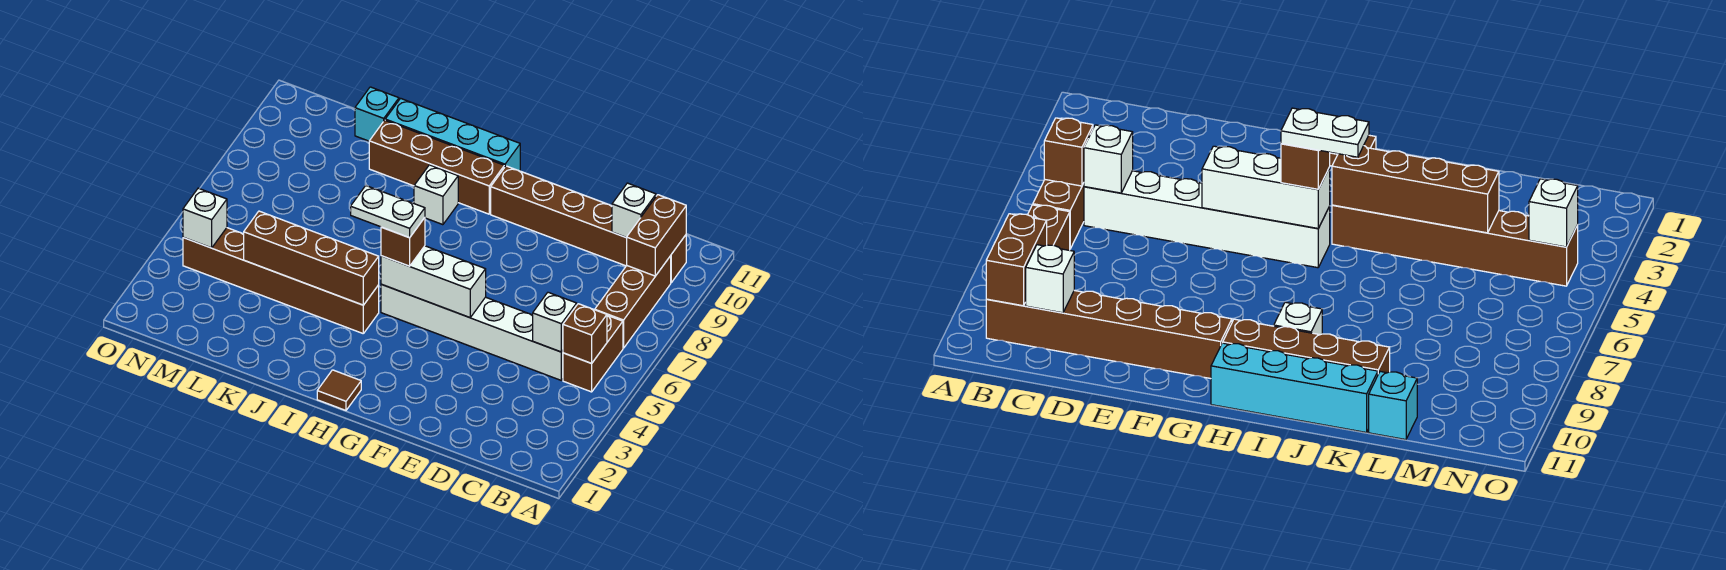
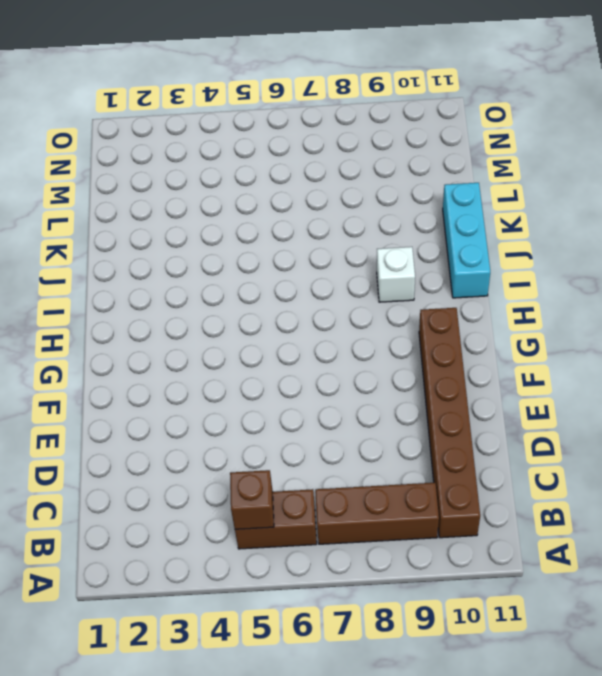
cyan 1x3 brick [443,183,490,298] -> cyan 1x4 brick [385,98,520,171]
none -> white 1x6 brick [381,284,563,380]
none -> brown 1x1 tile [317,370,361,410]
none -> brown 1x4 brick [369,120,504,214]

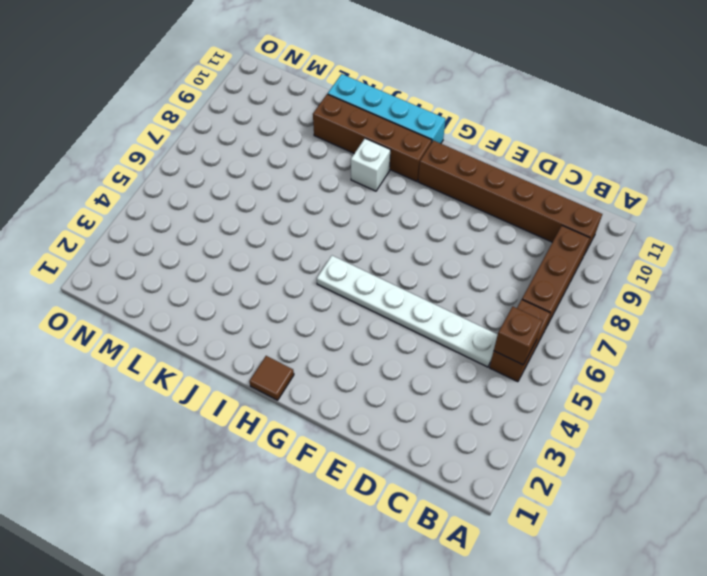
white 1x6 plate [317,256,498,367] -> white 1x6 brick [381,284,563,380]
none -> brown 1x6 brick [183,228,379,333]
none -> cyan 1x1 brick [355,87,399,141]
none -> brown 1x2 brick [627,195,686,276]

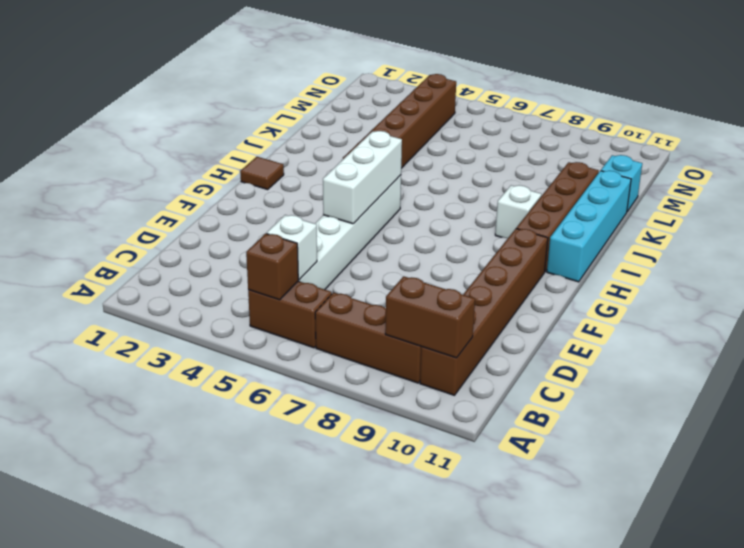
none -> white 1x1 brick [612,183,656,238]
none -> brown 1x4 brick [244,211,379,305]
none -> white 1x1 brick [183,188,227,248]

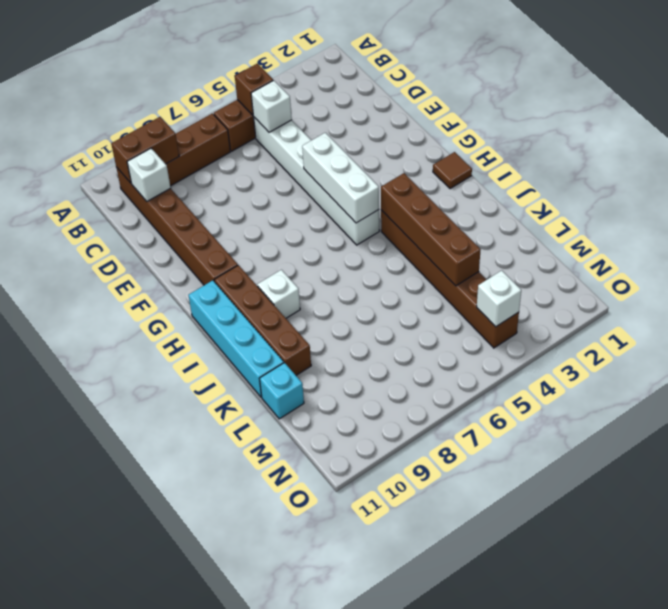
none -> brown 1x1 brick [381,218,425,266]
none -> white 1x2 plate [351,186,425,238]

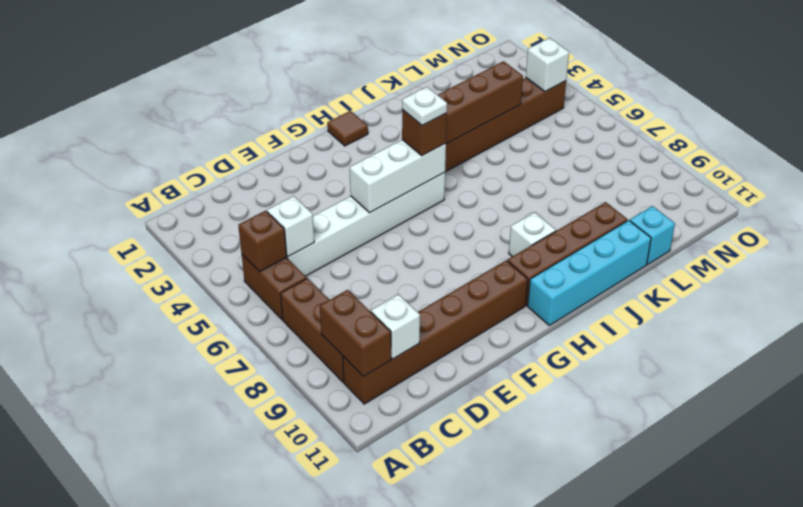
white 1x1 plate [402,87,447,125] -> white 1x2 plate [351,186,425,238]

